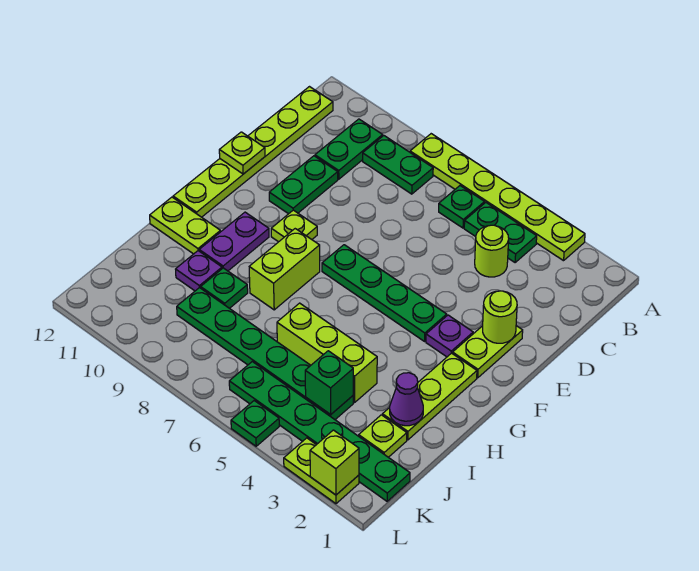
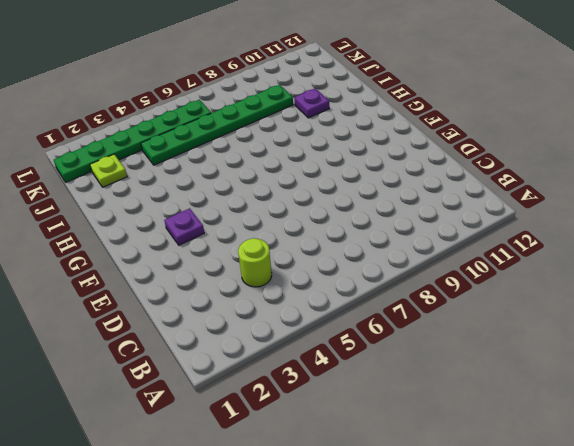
none -> lime 1x6 plate [410,134,585,261]
none -> green 1x2 plate [464,203,537,262]
none -> green 1x1 plate [439,186,485,228]

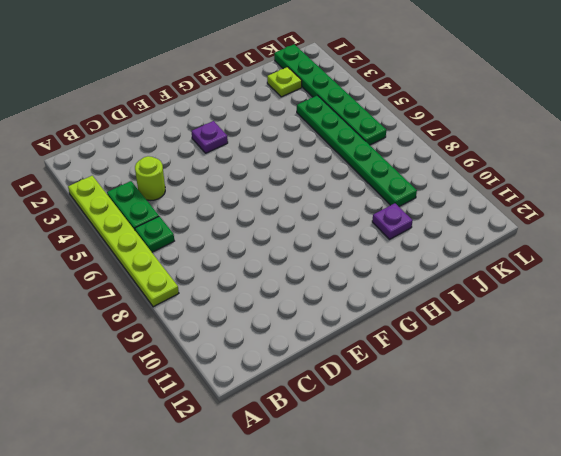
none -> green 1x2 plate [363,136,433,194]
none -> green 1x2 plate [315,119,383,179]
none -> lime 1x6 plate [173,87,333,217]

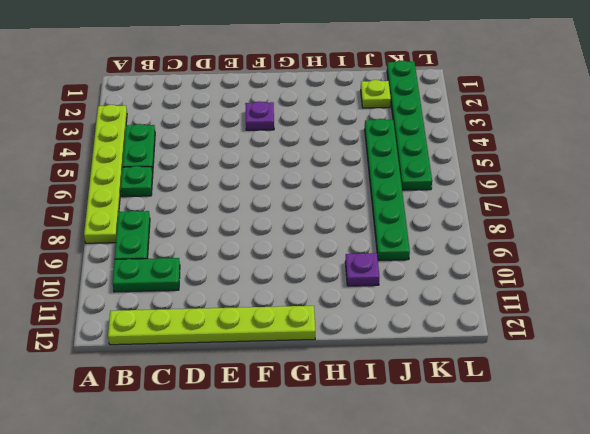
none -> lime 1x1 round brick [475,225,509,277]
none -> green 1x2 plate [269,156,338,214]
none -> lime 1x2 plate [453,326,523,378]

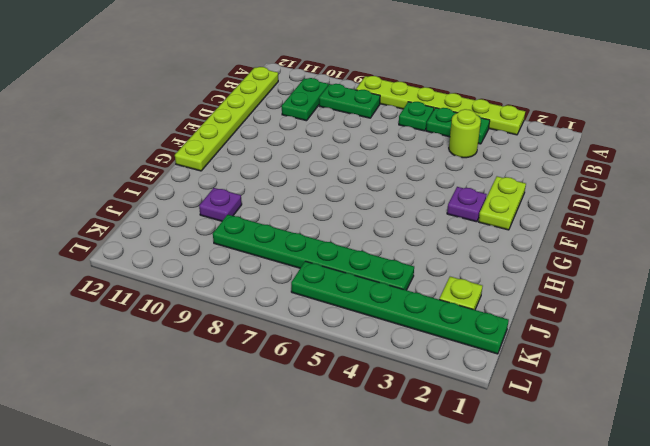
none -> green 1x2 plate [269,156,338,214]
none -> green 1x4 plate [322,245,447,341]
none -> lime 1x1 plate [271,210,317,242]

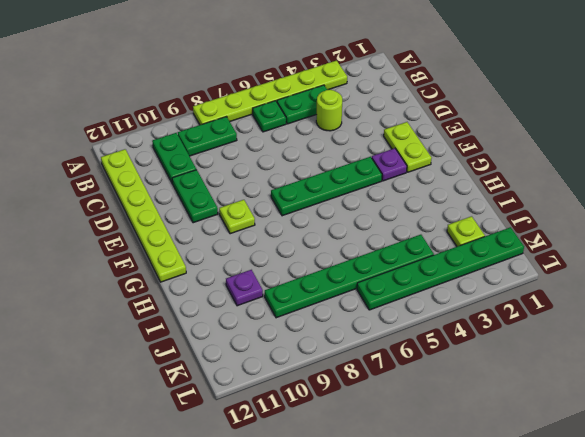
none -> lime 1x3 plate [382,353,477,440]
none -> lime 1x2 brick [249,229,320,310]
none -> purple 1x2 plate [199,212,269,271]

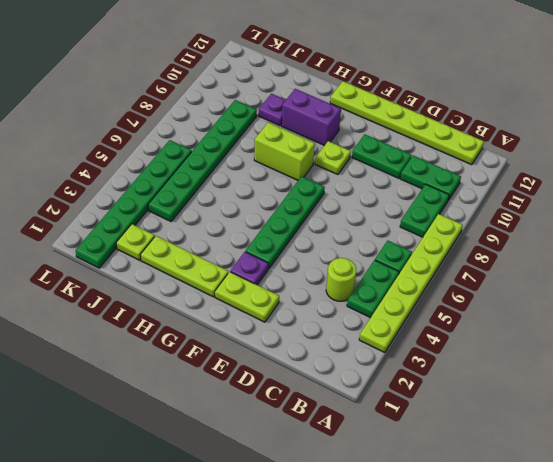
purple 1x2 brick [281,89,341,145] -> purple 1x2 plate [199,212,269,271]
none -> lime 1x2 plate [150,197,221,254]
none -> lime 1x3 brick [277,303,377,403]
none -> green 1x1 plate [201,268,248,308]

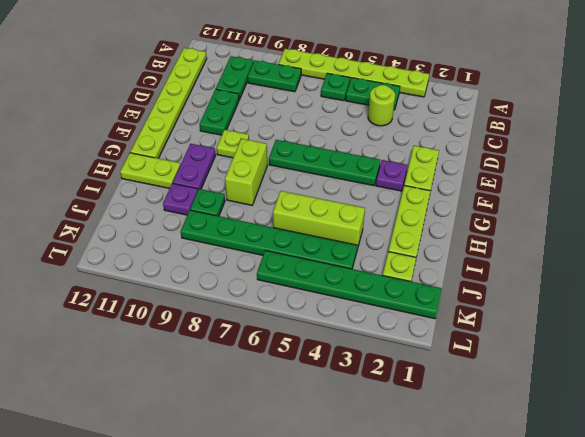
none -> lime 1x2 plate [284,438,359,504]
none -> green 1x1 plate [231,401,279,446]
none -> lime 1x1 round brick [483,291,517,343]

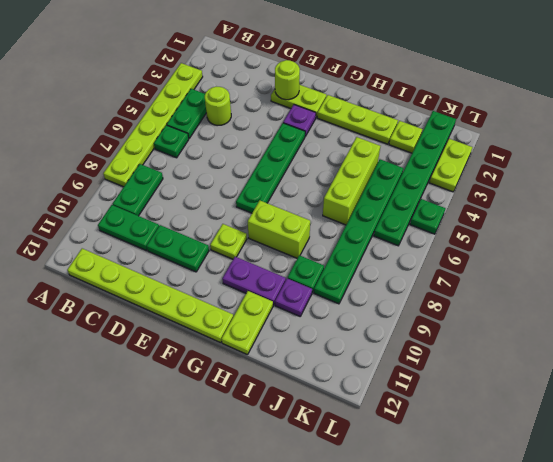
none -> lime 1x1 plate [219,132,265,174]
none -> purple 1x1 cone [390,373,423,426]
none -> green 1x1 brick [305,351,353,415]

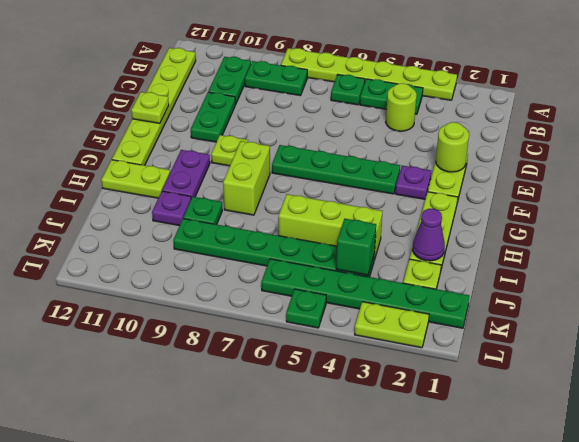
none -> lime 1x1 brick [310,430,359,495]

